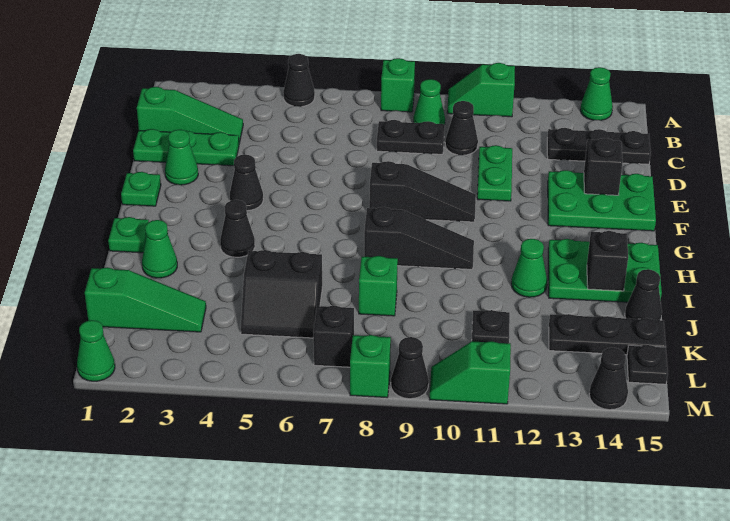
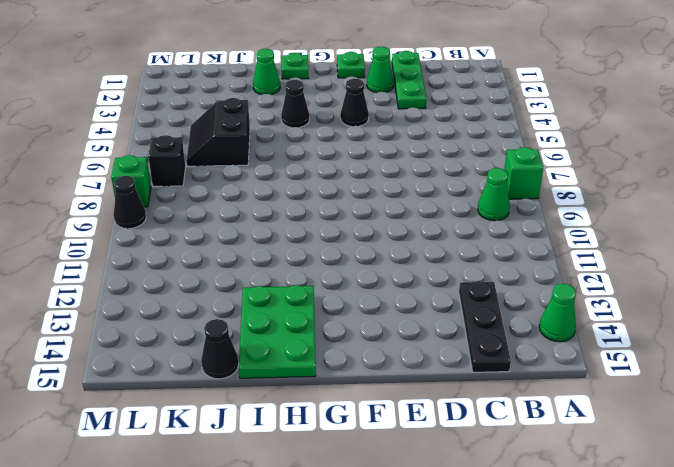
none -> black 1x1 cone [283,54,315,107]
none -> green 1x2 slope [447,63,515,117]
none -> green 1x3 slope [137,87,243,143]
none -> black 1x2 plate [377,120,445,154]

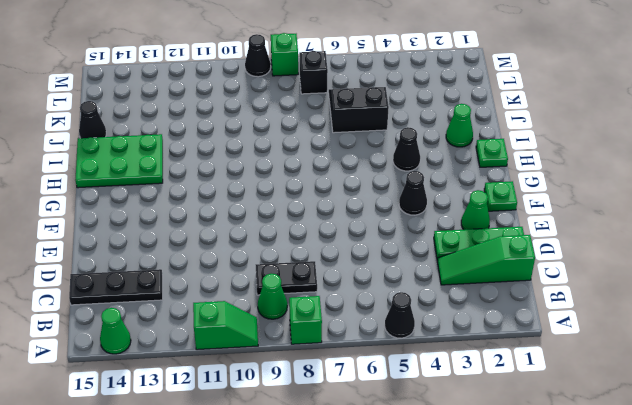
none -> black 1x1 cone [445,101,478,155]
none -> green 1x2 plate [477,145,512,201]
none -> green 2x3 plate [548,170,656,231]
none -> black 1x3 slope [369,161,476,222]

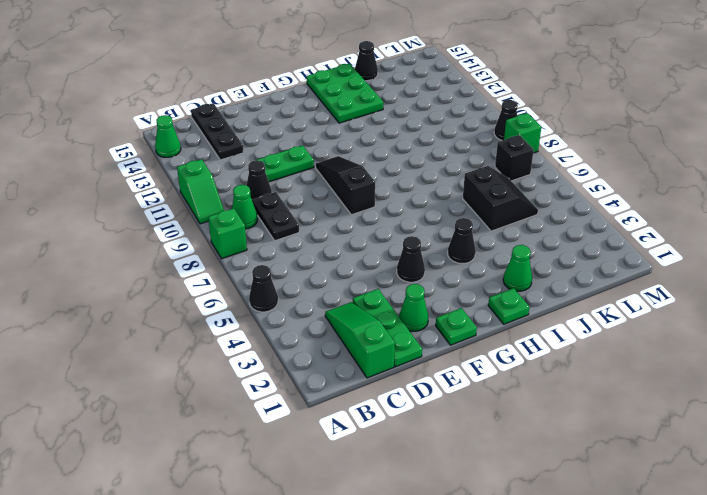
none -> green 2x3 plate [548,170,656,231]
none -> black 1x3 slope [364,207,474,269]
none -> green 1x1 cone [511,239,547,297]
none -> green 1x1 brick [359,256,398,316]

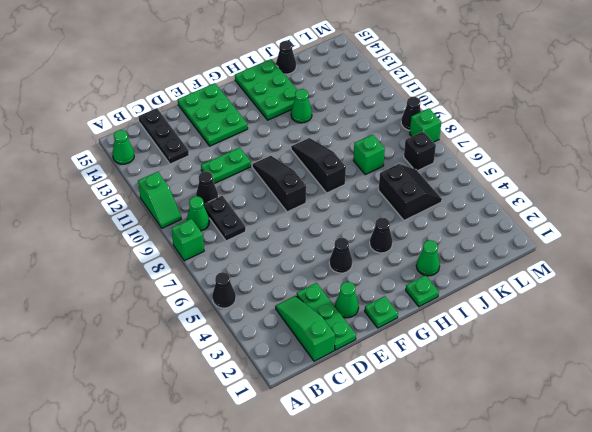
none -> green 1x3 slope [85,267,206,332]
none -> black 1x1 plate [472,310,510,343]
none -> black 1x3 plate [549,314,666,355]
none -> black 1x1 plate [627,345,668,384]

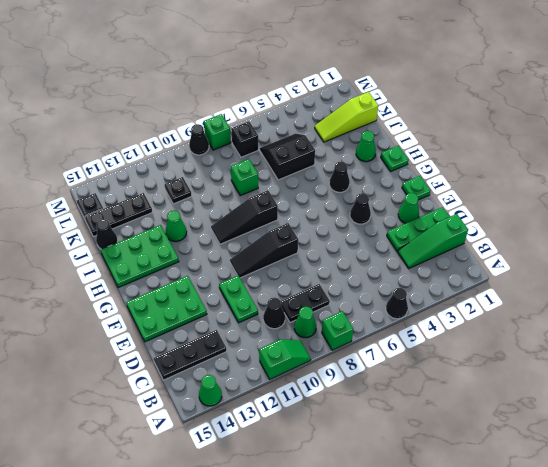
lime 1x3 slope [315,92,378,142] -> green 1x3 slope [85,267,206,332]
none -> green 1x1 cone [77,320,115,381]
none -> green 1x2 slope [429,341,511,404]
none -> black 1x1 cone [589,348,628,410]
none -> black 1x1 brick [584,138,623,195]

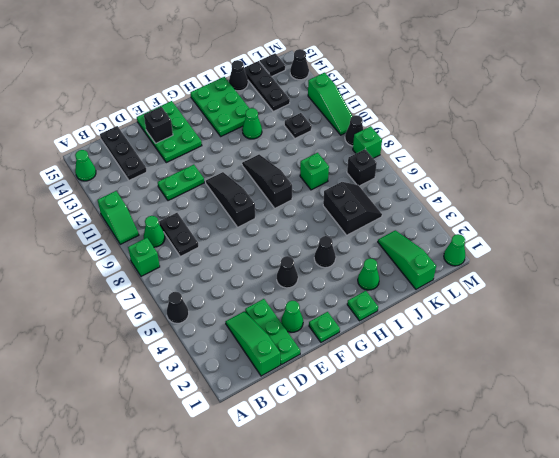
green 1x3 slope [308,73,352,135] -> green 1x2 slope [429,341,511,404]
none -> black 1x1 cone [445,101,478,155]
none -> black 1x1 brick [587,231,628,291]

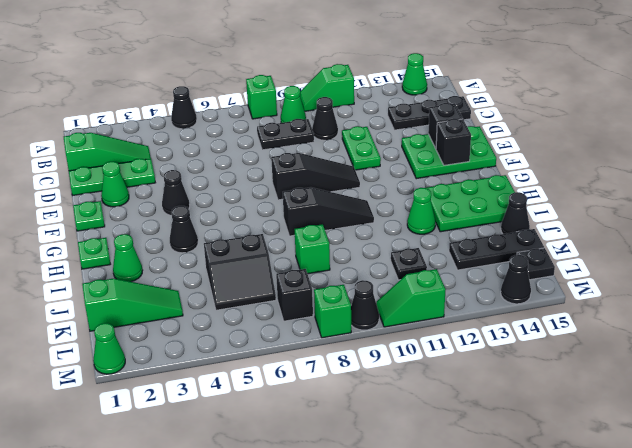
black 1x1 brick [436,119,471,165] -> black 1x1 brick moved to [587,231,628,291]

